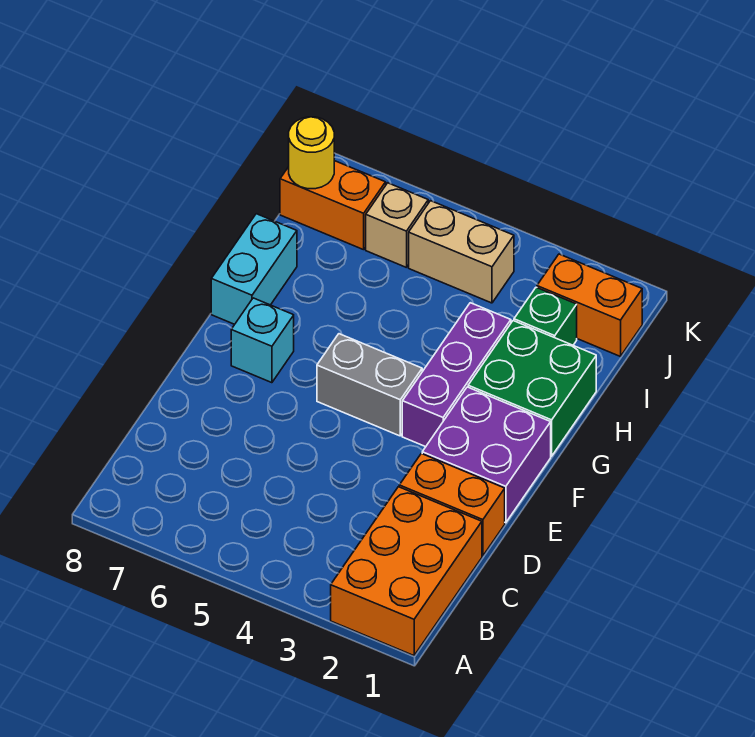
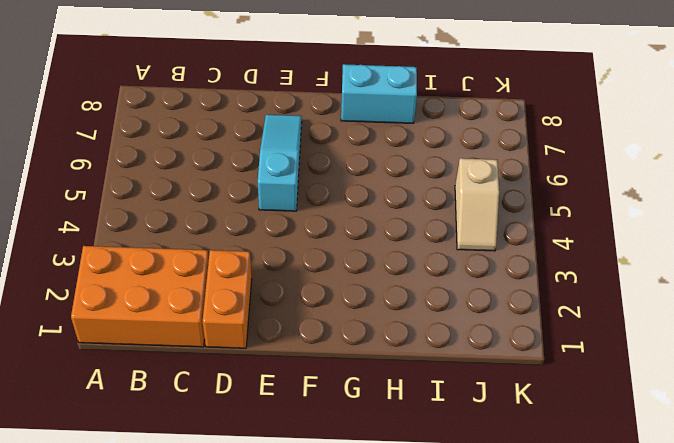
cyan 1x3 slope [258,115,302,211] -> none
tan 1x2 slope [455,158,499,251] -> tan 1x2 brick [409,201,514,303]
none -> purple 2x2 brick [422,387,551,523]
none -> purple 1x3 brick [402,303,511,447]
none -> grey 1x2 brick [317,334,422,436]

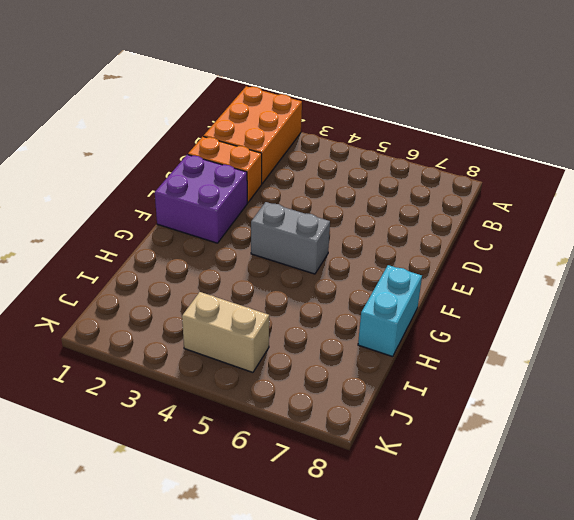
none -> purple 1x3 brick [402,303,511,447]
none -> cyan 1x1 brick [231,298,294,383]
none -> green 2x2 brick [468,321,596,456]

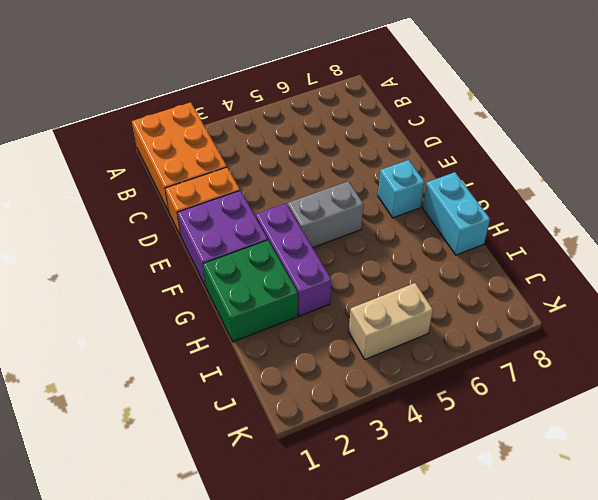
none -> green 1x1 brick [514,287,577,345]
none -> orange 1x2 brick [537,254,642,357]
none -> tan 1x1 brick [366,183,428,267]

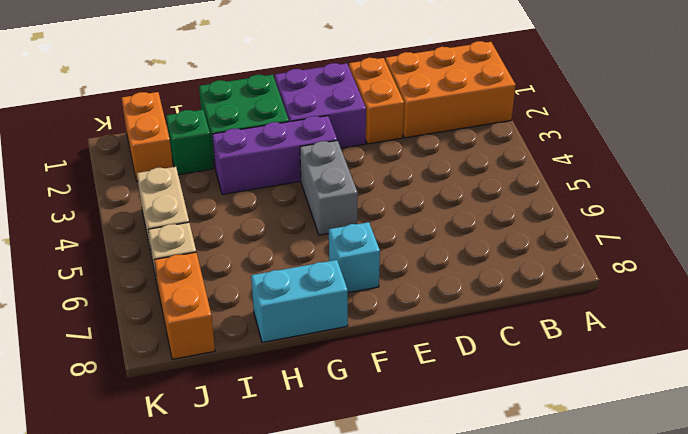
none -> yellow 1x1 round brick [289,117,334,189]

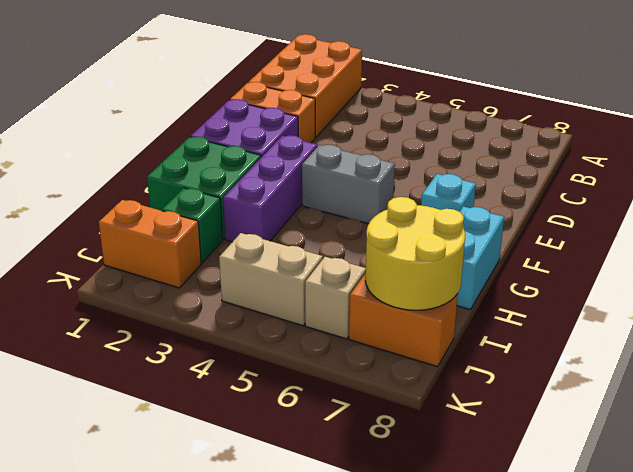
yellow 2x2 round brick [365,197,465,310] -> yellow 1x1 round brick [289,117,334,189]

